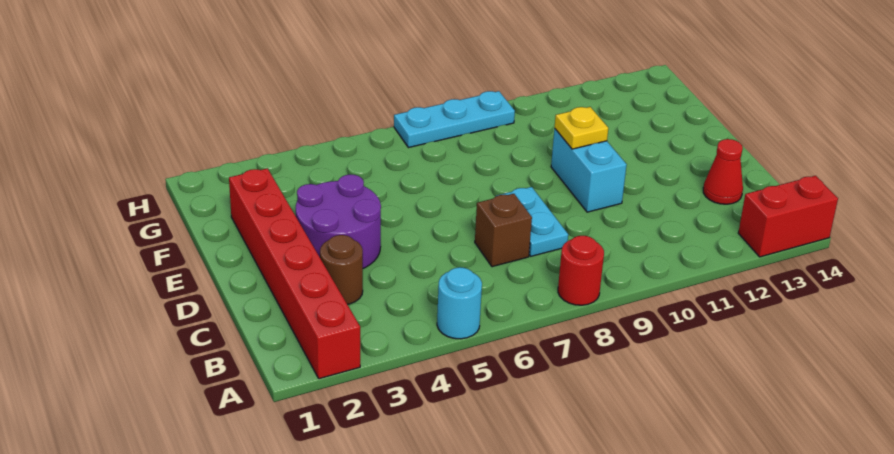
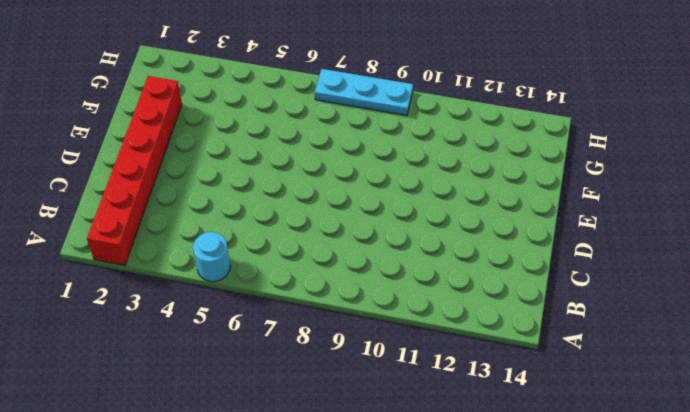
none -> red 1x1 round brick [558,236,604,305]
none -> red 1x2 brick [738,176,838,257]
none -> brown 1x1 round brick [320,235,363,304]

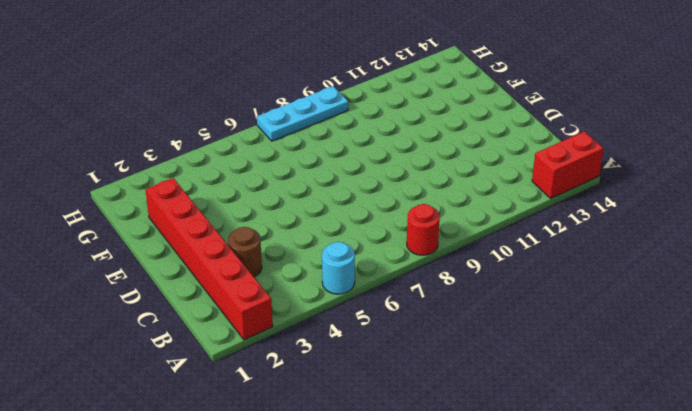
none -> brown 1x1 brick [475,194,532,267]
none -> cyan 1x2 plate [497,187,568,256]
none -> red 1x1 cone [703,139,743,204]

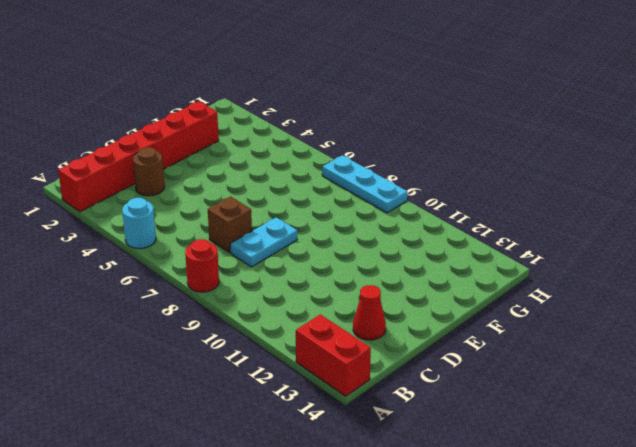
none -> purple 2x2 round brick [296,174,381,268]
none -> cyan 1x2 brick [551,129,627,212]
none -> yellow 1x1 plate [554,107,608,149]

